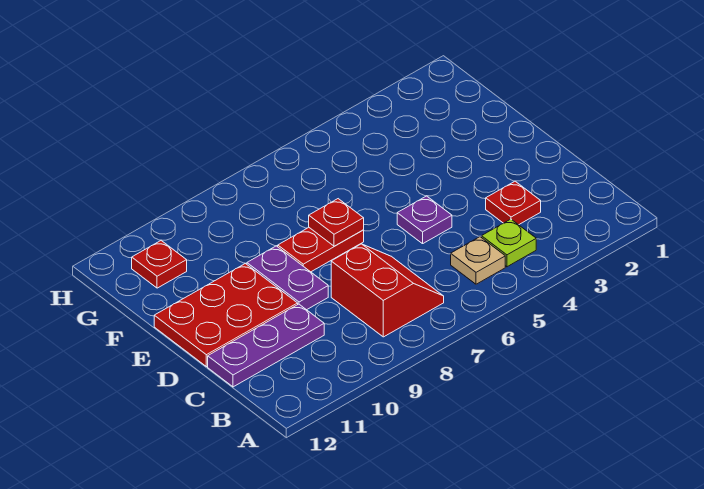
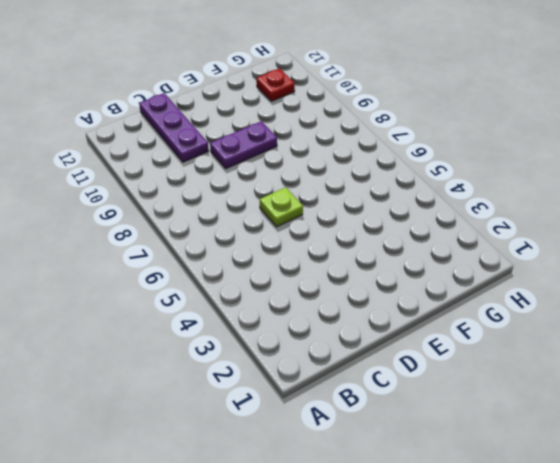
lime 1x1 plate [260,187,303,227] -> lime 1x1 plate moved to [482,219,536,267]
none -> tan 1x1 plate [451,237,505,284]
none -> red 2x2 slope [331,244,444,337]

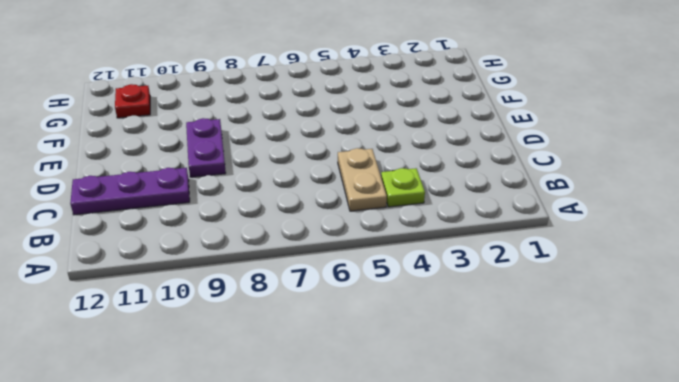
tan 1x2 plate [338,148,387,211] -> tan 1x1 plate [451,237,505,284]
none -> red 2x2 slope [331,244,444,337]
none -> red 1x1 plate [486,181,541,225]

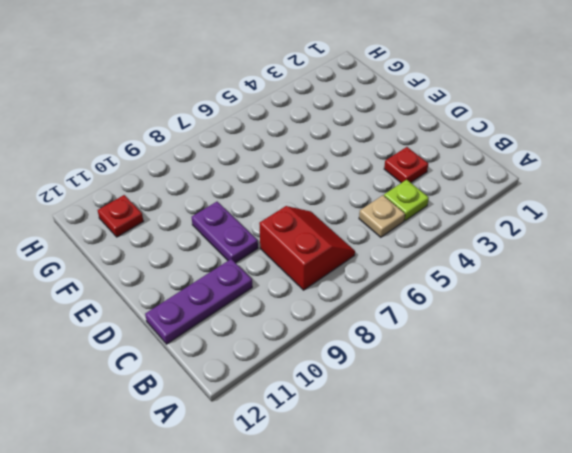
none -> purple 1x1 plate [397,196,452,244]
none -> red 2x3 plate [154,263,298,367]

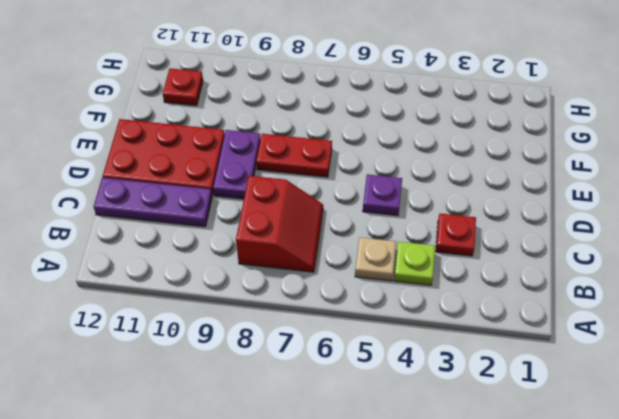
none -> red 1x1 plate [309,199,364,246]

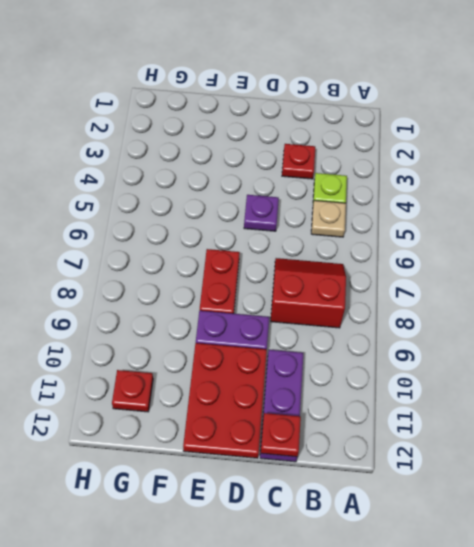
red 1x1 plate [261,413,301,457] -> red 1x1 plate moved to [309,199,364,246]

